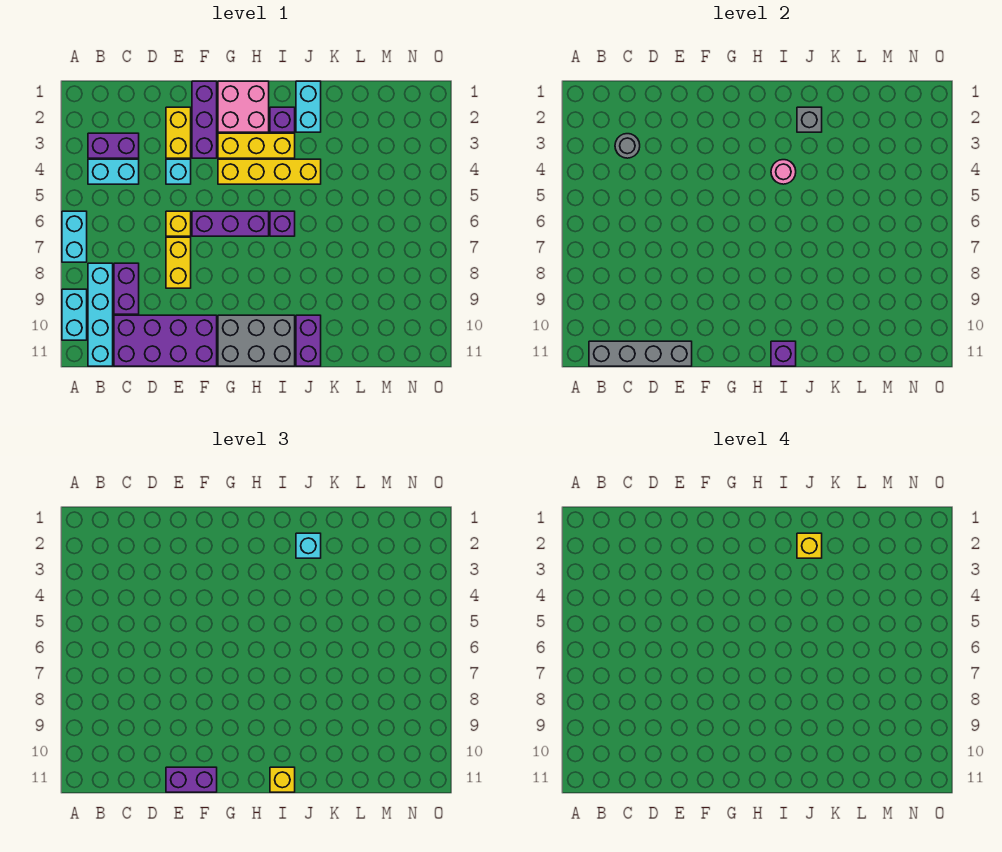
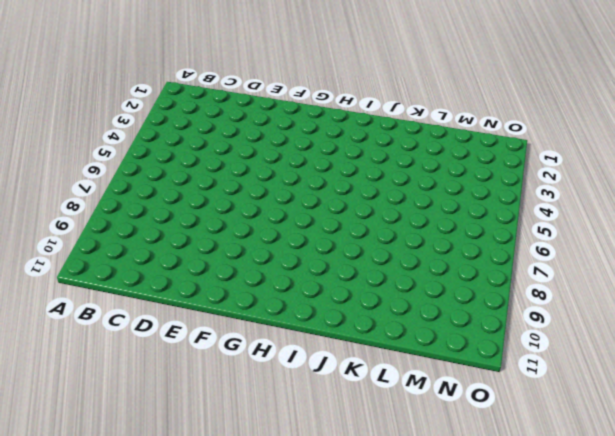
none -> cyan 1x2 brick [62,211,87,262]
none -> cyan 1x2 brick [62,289,87,340]
none -> purple 1x2 brick [88,133,139,158]
none -> cyan 1x2 brick [88,159,139,184]

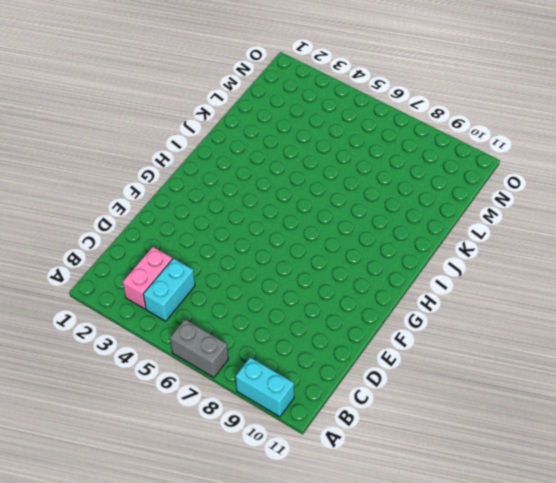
grey 1x2 brick [170,320,228,378] -> cyan 1x2 brick [62,211,87,262]
pink 1x2 brick [123,247,172,309] -> purple 1x2 brick [88,133,139,158]
none -> cyan 1x4 brick [88,263,113,366]
none -> purple 1x2 brick [114,263,139,314]
none -> purple 2x4 brick [114,315,217,366]
none -> yellow 1x2 brick [166,107,191,158]

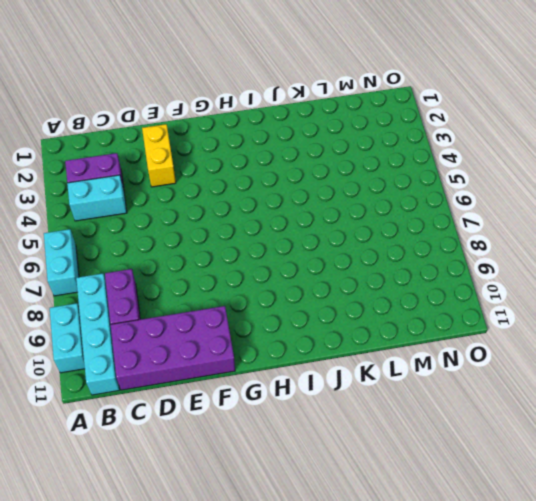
none -> cyan 1x1 brick [166,159,191,184]
none -> yellow 1x1 brick [166,211,191,236]
none -> yellow 1x2 brick [166,237,191,288]
none -> purple 1x3 brick [192,81,217,158]

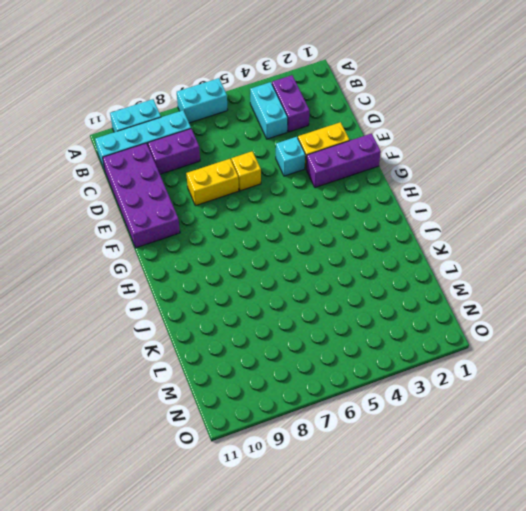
none -> purple 1x3 brick [192,211,269,236]
none -> pink 2x2 brick [218,81,269,132]
none -> yellow 1x3 brick [218,133,295,158]
none -> yellow 1x4 brick [218,159,321,184]

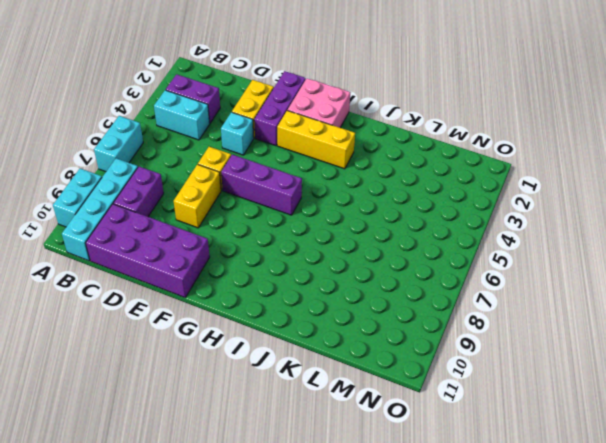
none -> yellow 1x4 brick [218,159,321,184]
none -> grey 2x3 brick [218,315,295,366]
none -> purple 1x1 brick [270,107,295,132]
none -> purple 1x1 brick [270,211,295,236]

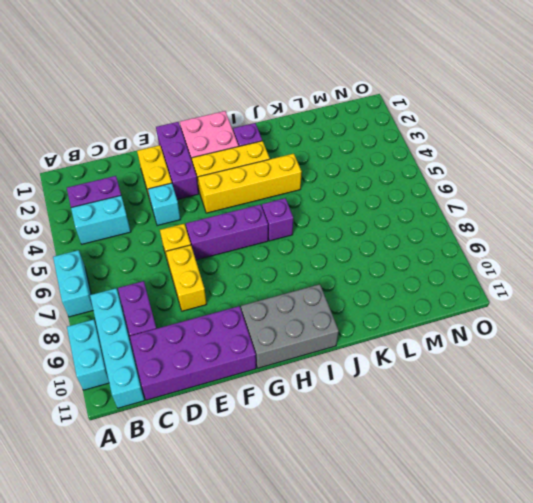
none -> cyan 1x2 brick [296,81,321,132]
none -> purple 1x2 brick [296,315,321,366]
none -> grey 1x4 brick [589,341,692,366]
none -> grey 1x1 round brick [615,134,640,158]

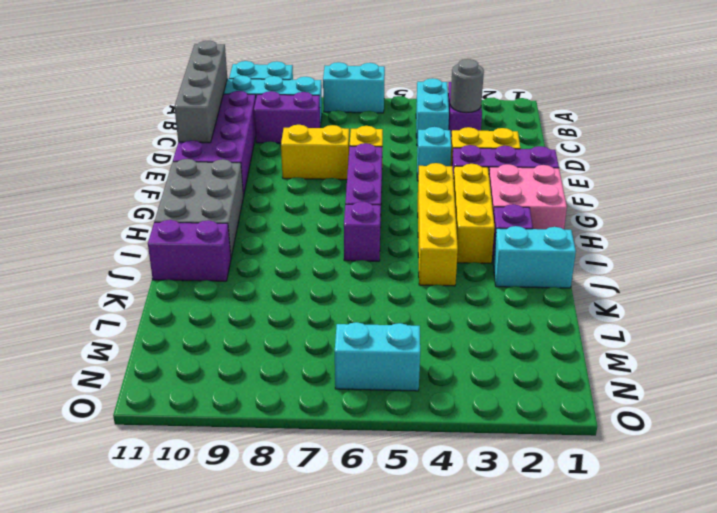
cyan 1x2 brick [335,322,420,391] -> none
none -> pink 1x1 round brick [771,160,796,184]
none -> purple 1x1 brick [771,341,796,366]
none -> grey 1x1 brick [797,107,822,132]
none -> purple 1x2 brick [166,767,217,792]

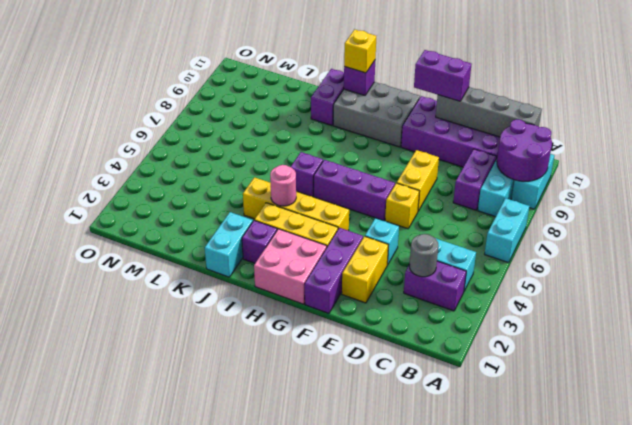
purple 2x2 round brick [497,119,552,181] -> none
none -> grey 1x1 brick [797,107,822,132]
none -> cyan 1x1 brick [296,533,321,558]
none -> yellow 1x1 brick [797,533,822,558]

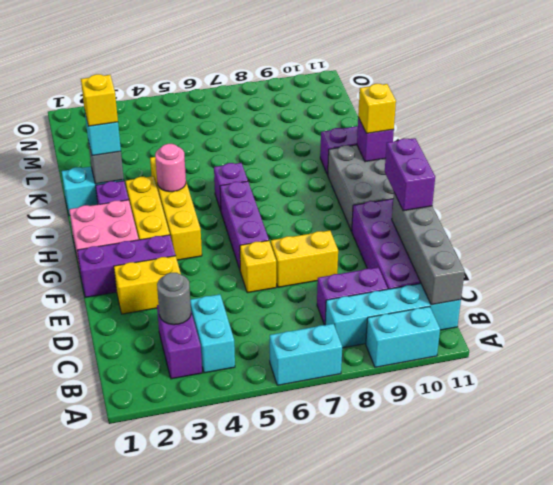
none -> cyan 1x1 brick [166,159,191,184]

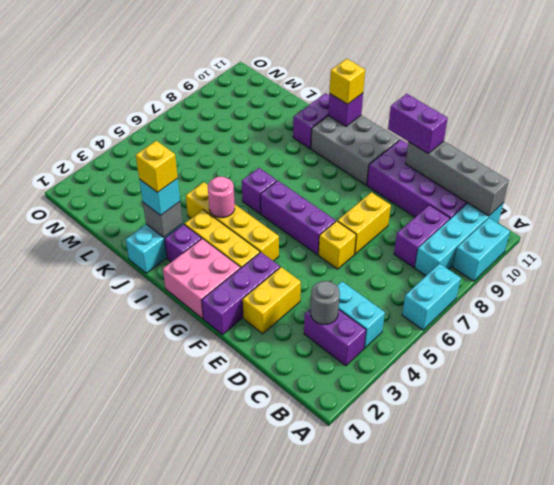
none -> cyan 1x1 brick [166,159,191,184]

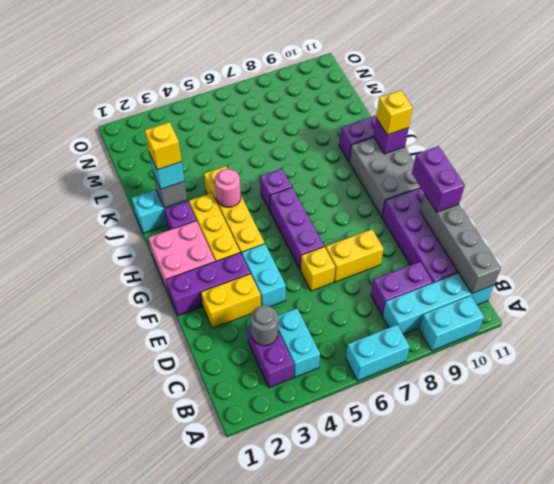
cyan 1x2 brick [242,244,286,307] -> cyan 1x1 brick [166,159,191,184]

